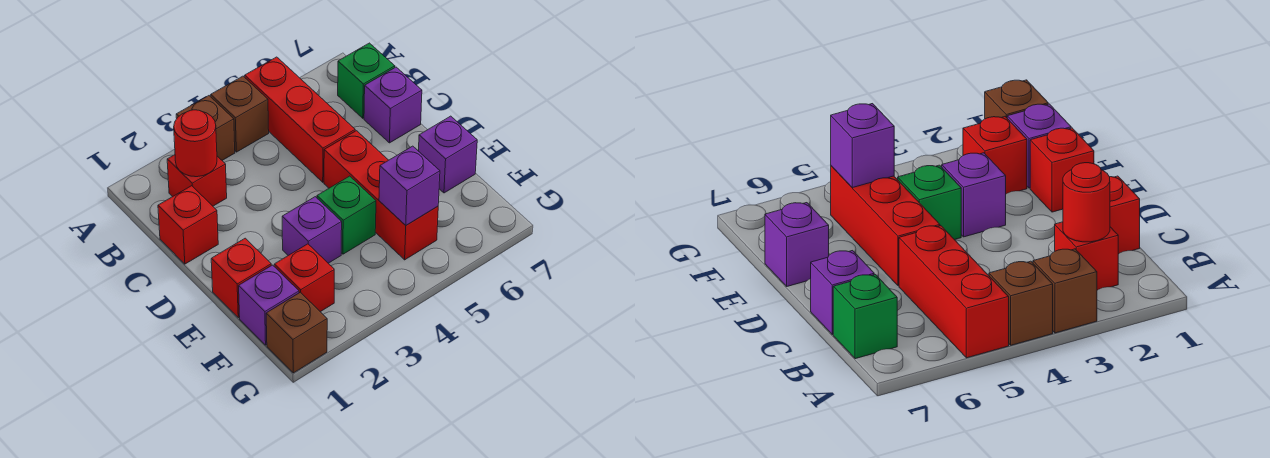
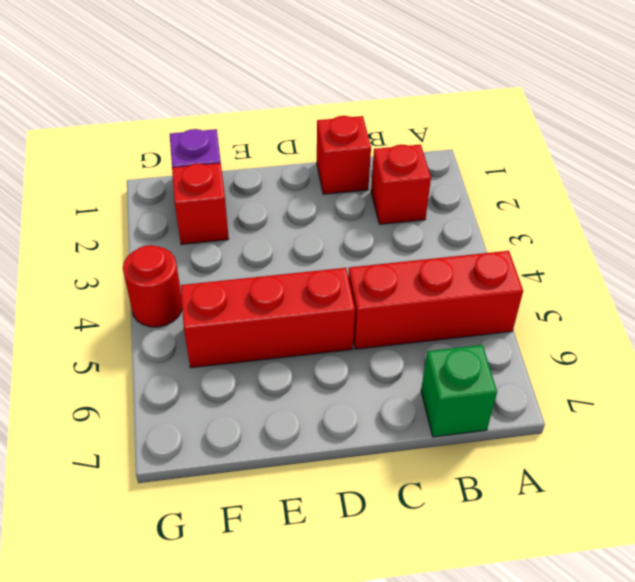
red 1x1 round brick [123,245,182,327] -> red 1x1 round brick moved to [174,110,217,177]
none -> brown 1x1 brick [176,96,235,160]
none -> brown 1x1 brick [211,76,269,152]
none -> purple 1x1 brick [364,67,422,143]

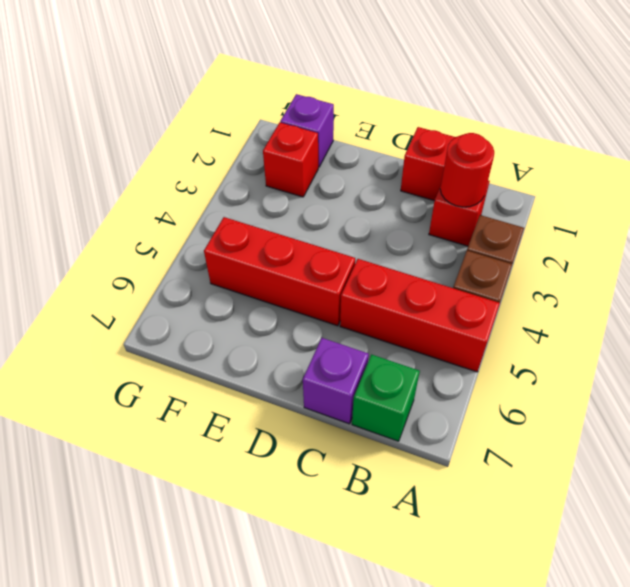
none -> red 1x1 brick [211,238,271,318]
none -> purple 1x1 brick [282,197,342,263]
none -> green 1x1 brick [317,176,376,254]

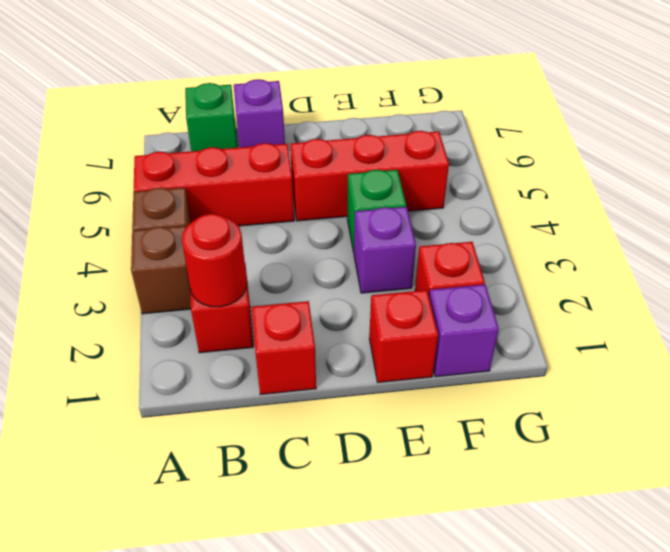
none -> purple 1x1 brick [419,116,477,193]
none -> brown 1x1 brick [266,292,327,373]
none -> purple 1x1 brick [379,146,440,225]

